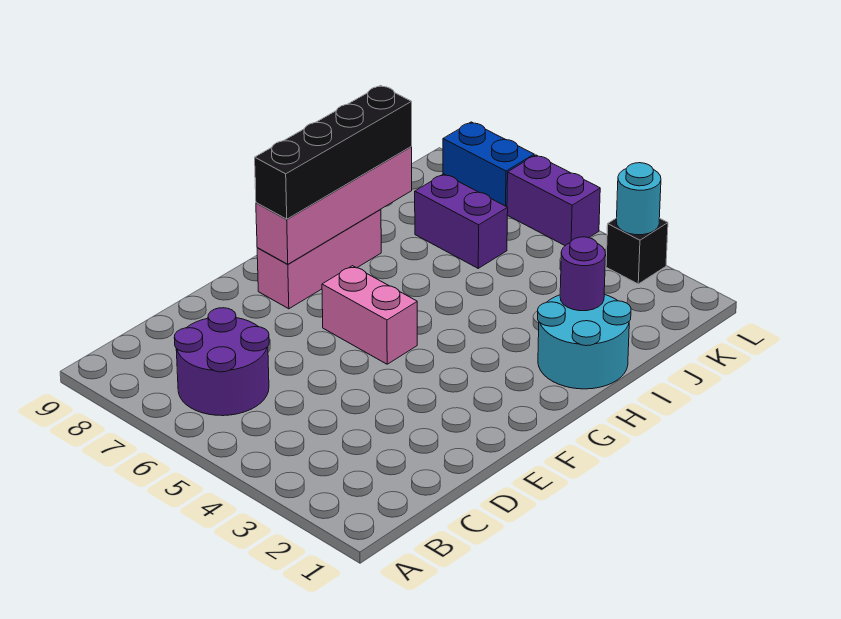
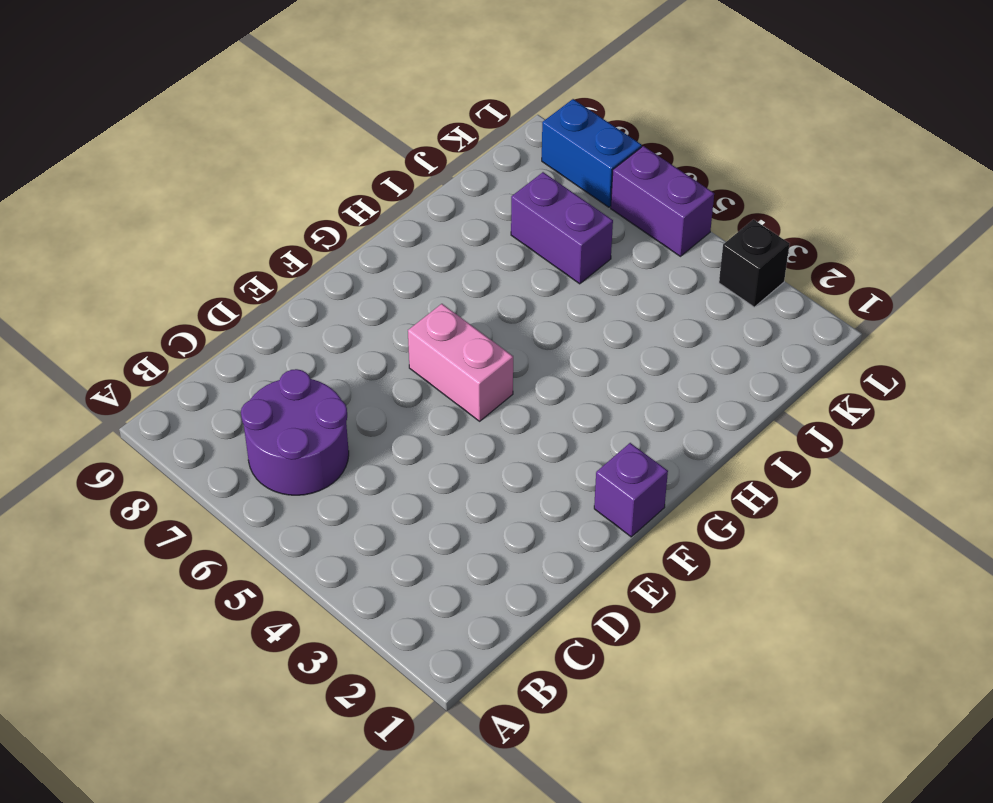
purple 1x1 brick [594,443,668,537] -> none
none -> pink 1x3 brick [257,209,381,309]
none -> cyan 2x2 round brick [538,294,631,389]
none -> pink 1x4 brick [256,146,412,264]

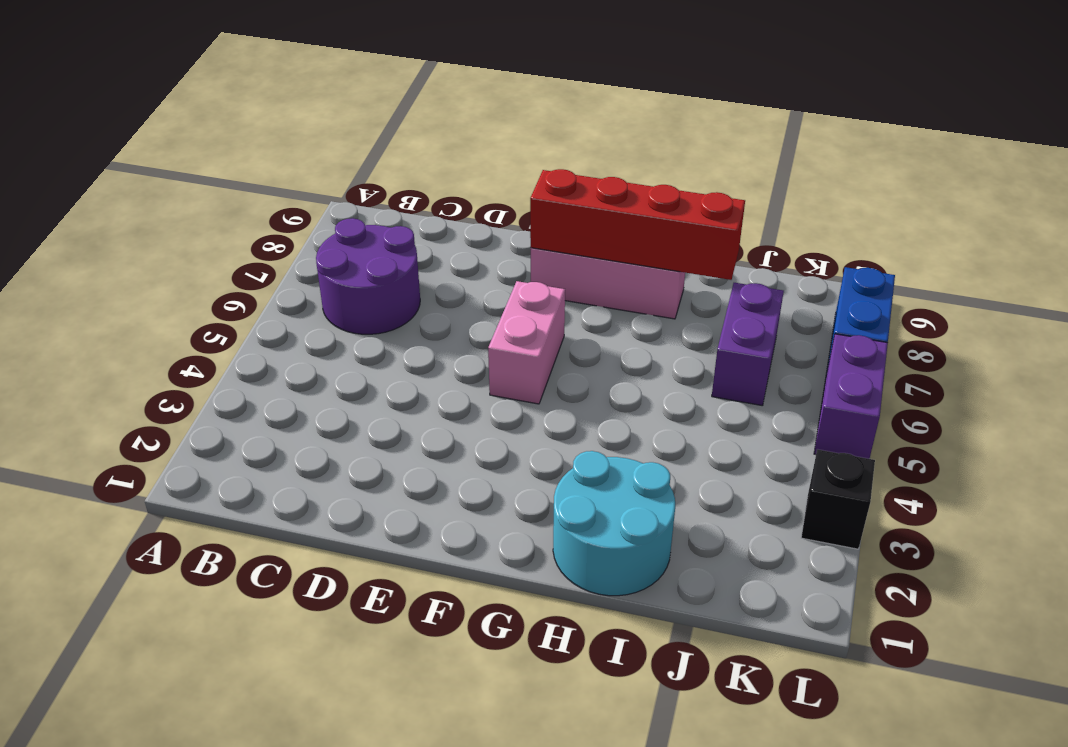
red 1x4 brick [530,169,745,280] -> pink 1x4 brick [256,146,412,264]
none -> purple 1x1 round brick [560,237,606,311]
none -> cyan 1x1 round brick [616,163,661,235]
none -> black 1x4 brick [255,86,412,219]

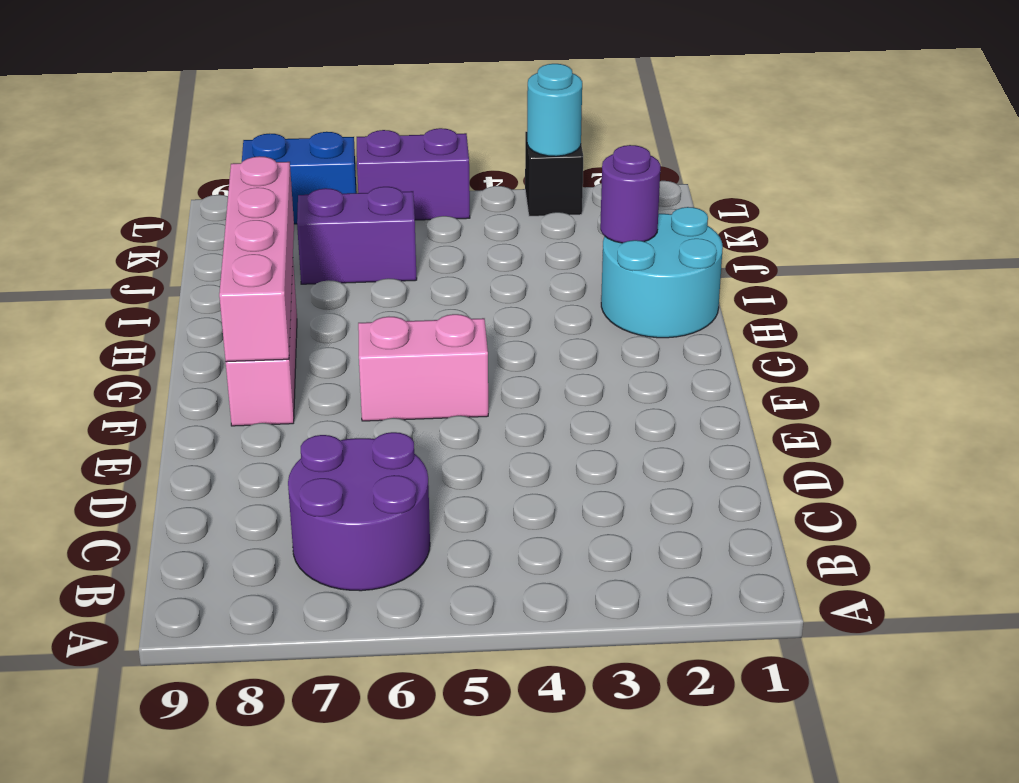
none -> black 1x4 brick [255,86,412,219]

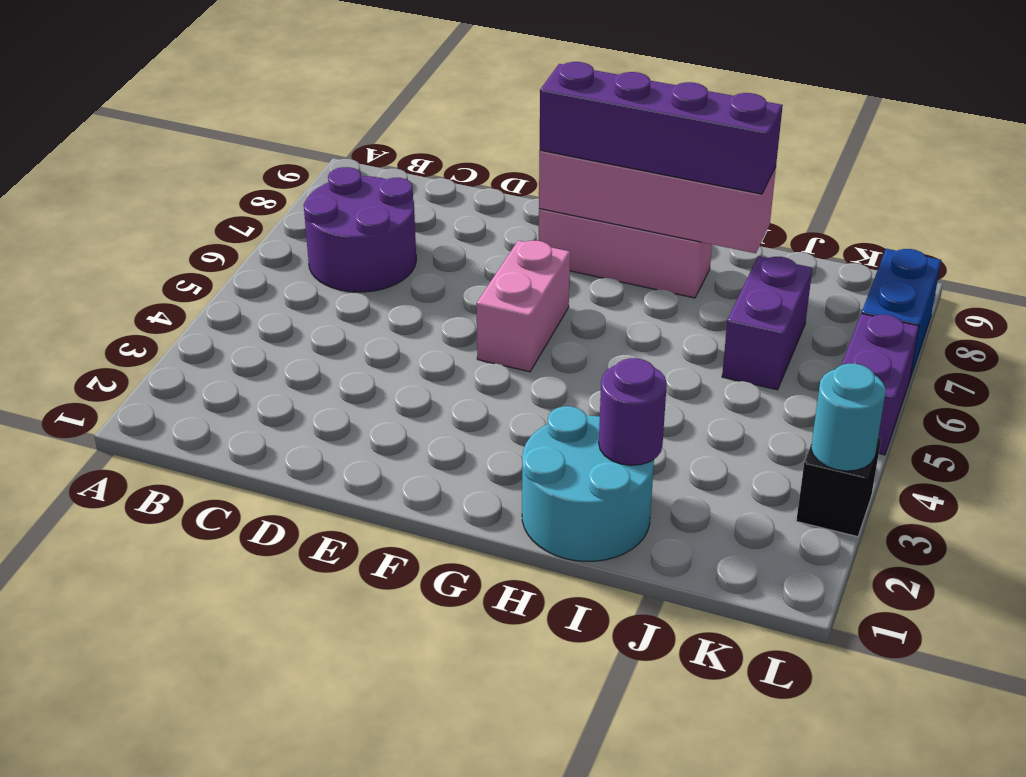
purple 1x4 brick [540,62,783,194] -> black 1x4 brick [255,86,412,219]

